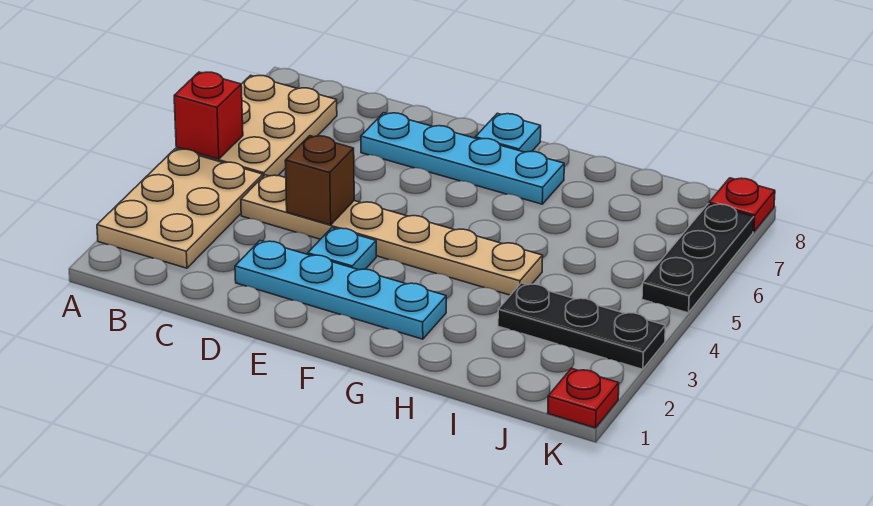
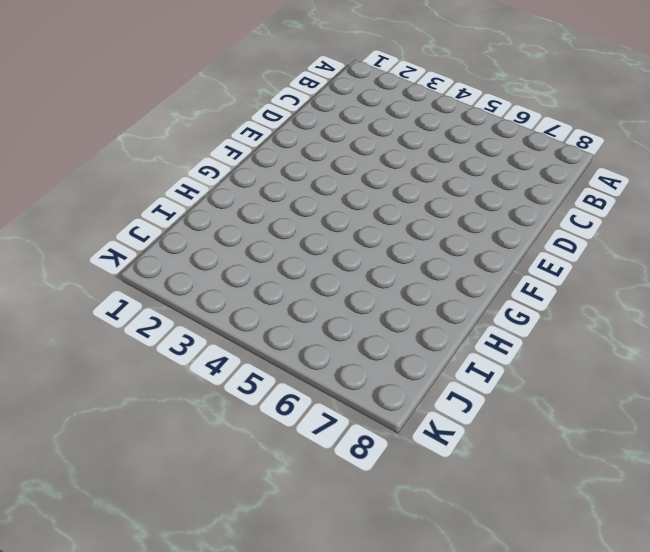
none -> tan 2x3 plate [97,149,263,268]
none -> tan 2x3 plate [176,75,337,176]
none -> tan 1x6 plate [241,175,543,295]

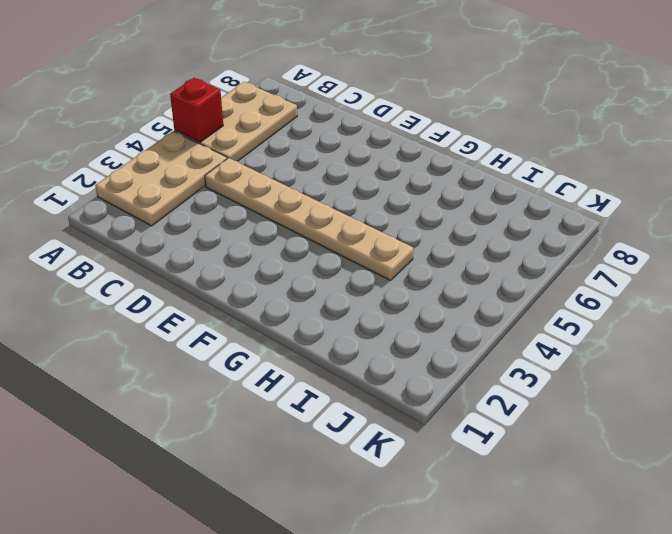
none -> cyan 1x4 plate [235,241,446,339]
none -> cyan 1x4 plate [361,113,564,204]
none -> cyan 1x1 plate [308,228,376,270]

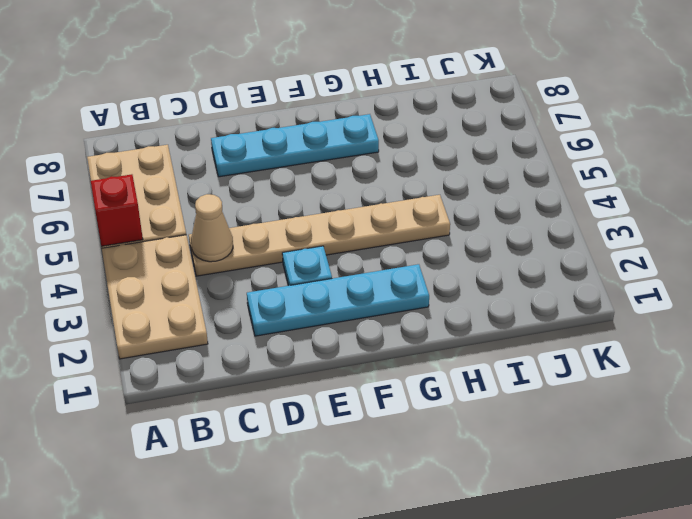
tan 1x1 cone [191,194,233,262] -> none
none -> cyan 1x1 plate [475,113,541,152]
none -> black 1x3 plate [498,283,665,369]
none -> red 1x1 plate [548,368,619,428]

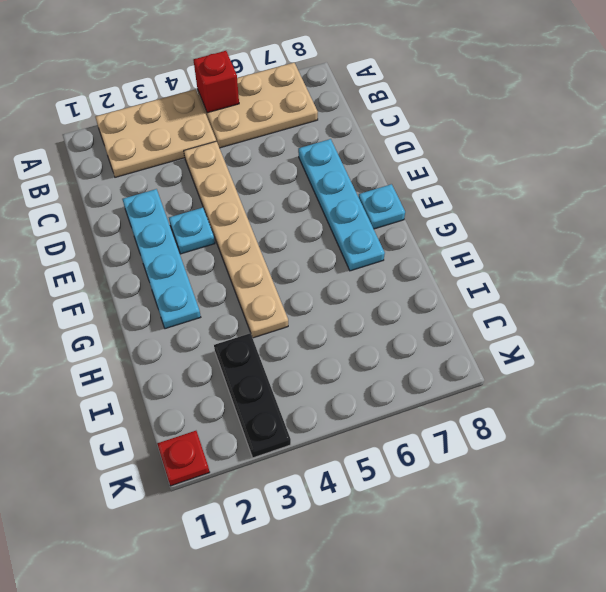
none -> black 1x3 plate [642,204,754,313]
none -> red 1x1 plate [709,178,775,232]
none -> brown 1x1 brick [285,136,354,225]

